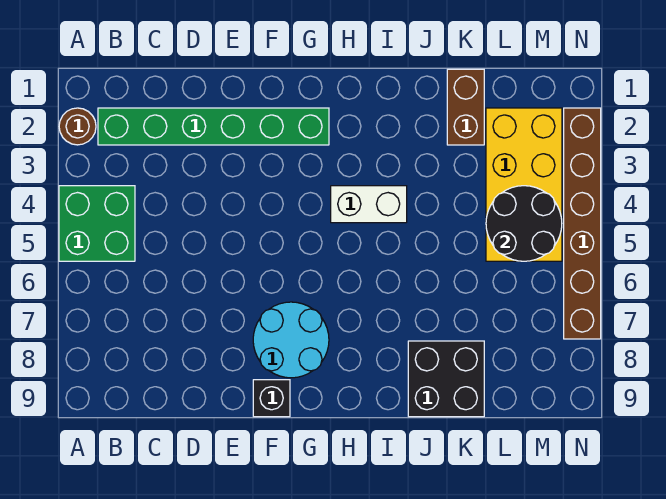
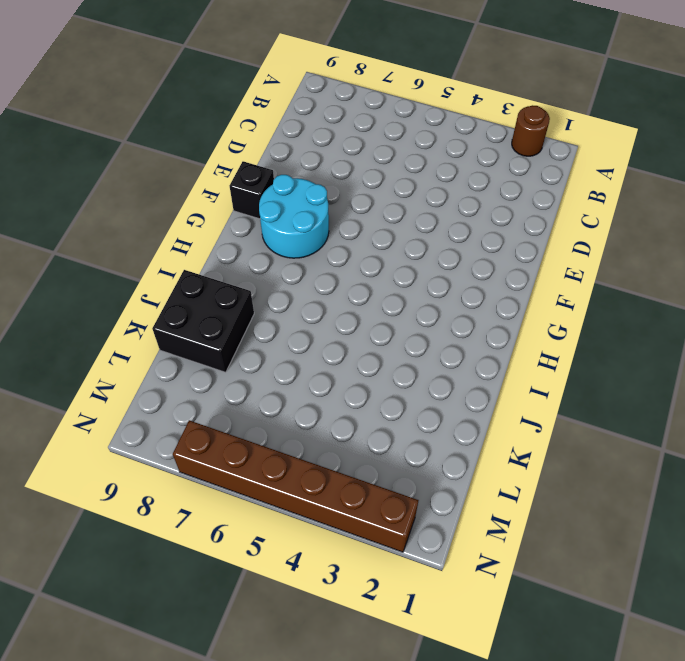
none -> green 2x2 brick [59,186,135,261]
none -> green 1x6 brick [98,108,329,145]

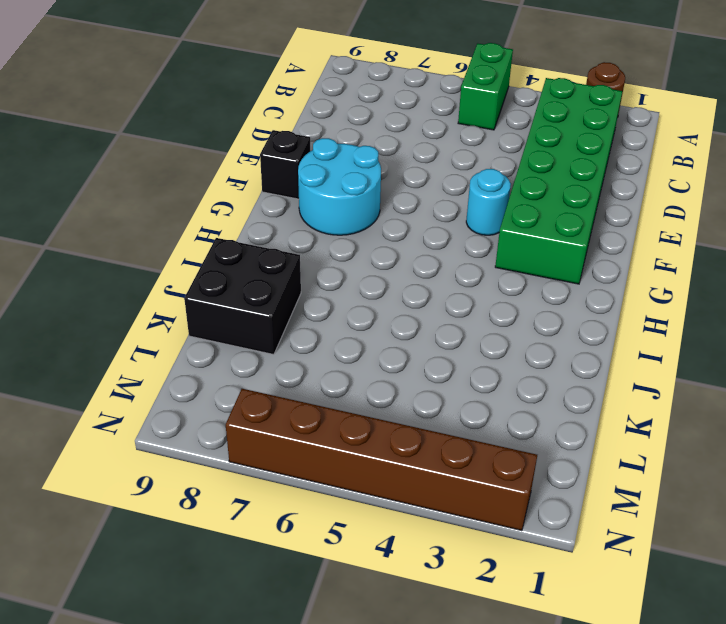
green 1x2 brick [458,43,513,130] -> green 2x2 brick [59,186,135,261]
green 2x6 brick [495,78,622,284] -> green 1x6 brick [98,108,329,145]
cyan 1x1 round brick [466,169,511,235] -> none
none -> white 1x2 brick [331,186,407,223]
none -> brown 1x2 brick [447,69,484,145]

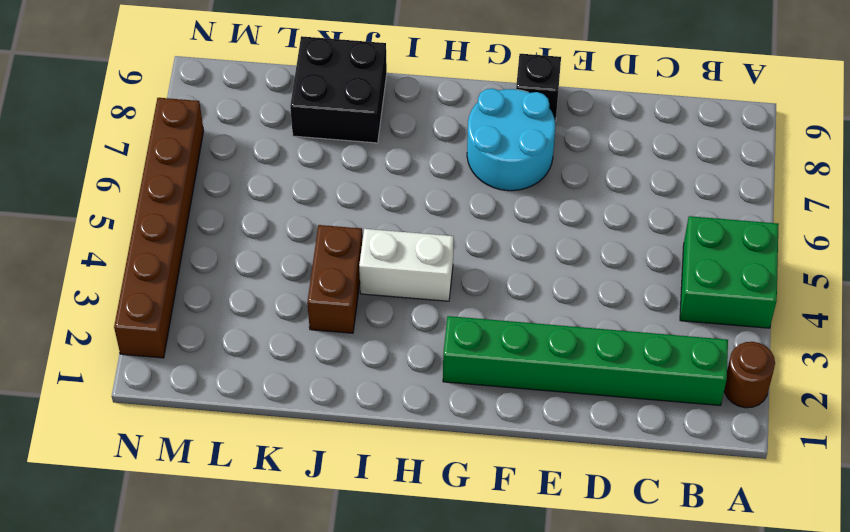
brown 1x2 brick [307,225,362,333] -> brown 1x2 brick moved to [447,69,484,145]
none -> yellow 2x4 brick [486,108,562,261]
none -> black 2x2 round brick [486,186,562,261]

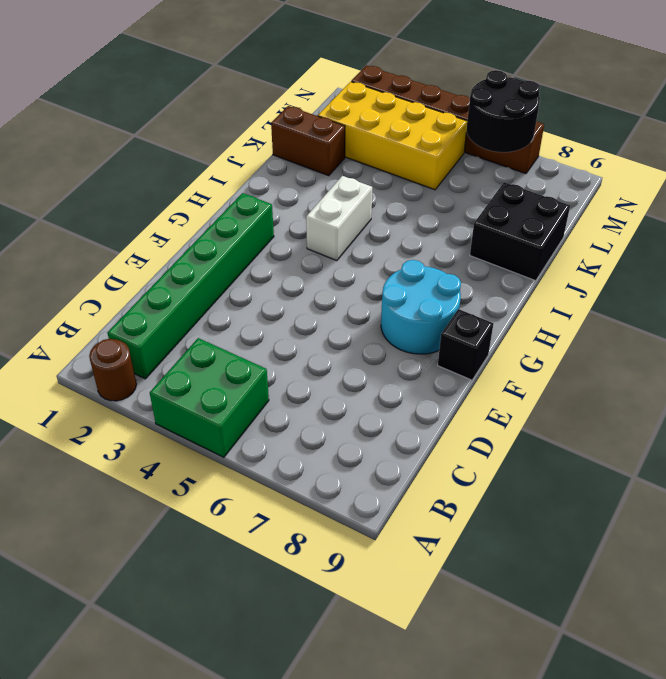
black 2x2 round brick [467,70,540,152] -> black 2x2 round brick moved to [486,186,562,261]

